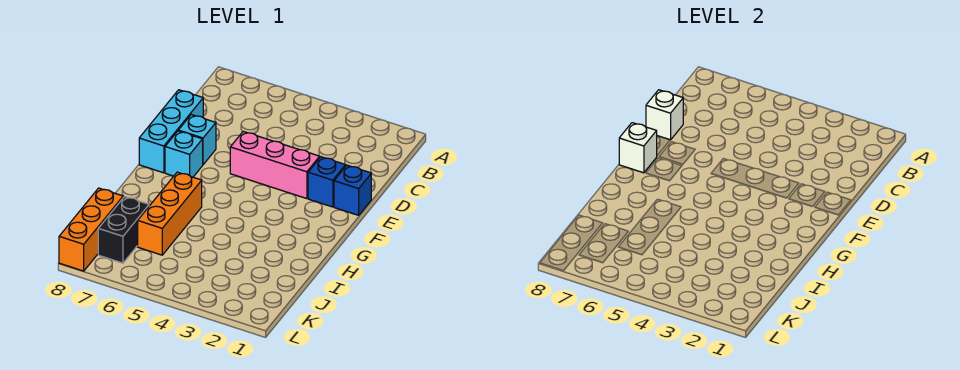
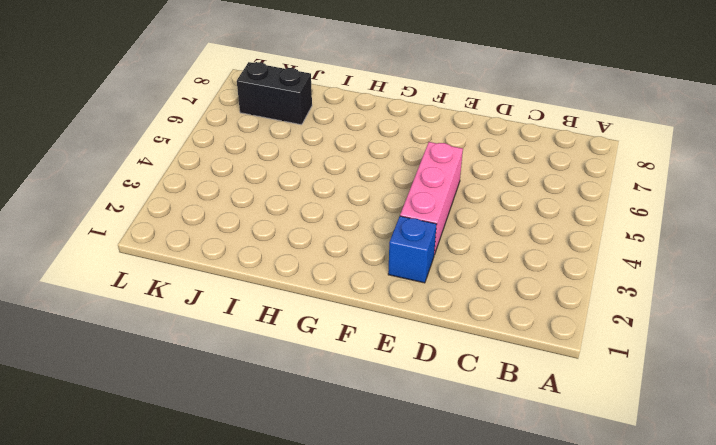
none -> cyan 1x3 brick [139,90,203,173]
none -> blue 1x1 brick [334,165,371,215]

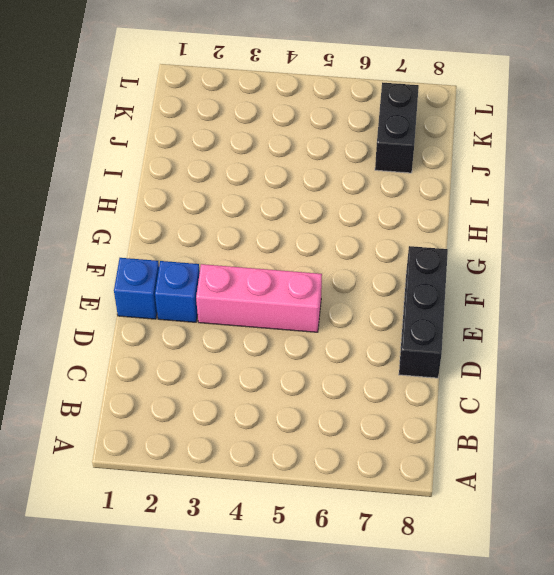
black 1x3 brick [399,246,448,378] -> cyan 1x3 brick [139,90,203,173]
none -> cyan 1x1 brick [178,115,216,165]
none -> cyan 1x1 brick [165,131,203,177]

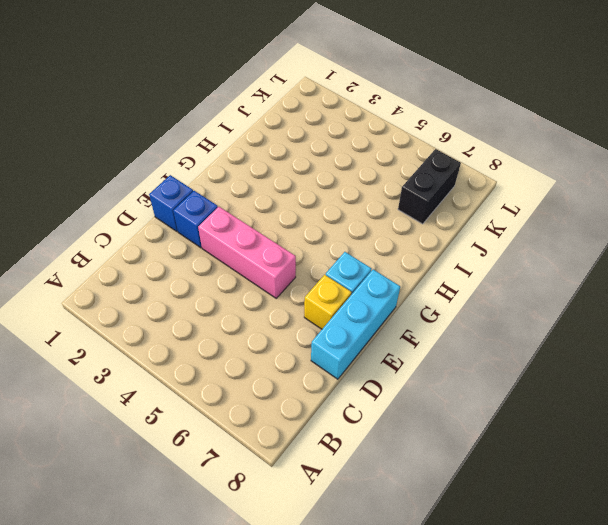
yellow 1x1 brick [304,275,352,329] -> cyan 1x1 brick [178,115,216,165]
none -> orange 1x3 brick [138,172,202,255]
none -> orange 1x3 brick [59,188,123,271]

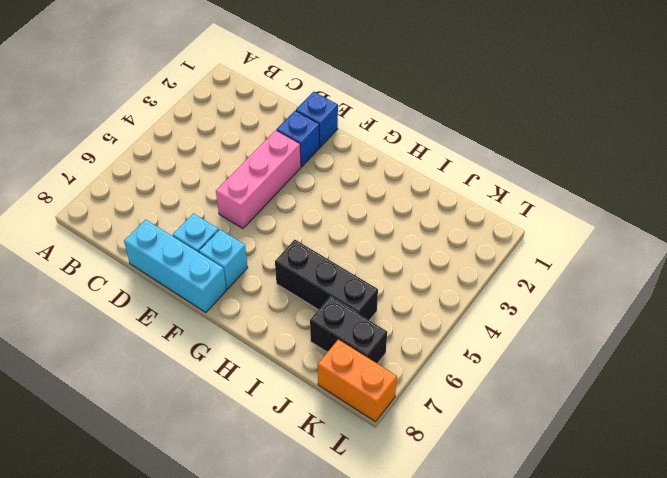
black 1x3 brick [275,240,378,320] -> orange 1x3 brick [138,172,202,255]
orange 1x2 brick [318,340,397,422] -> orange 1x3 brick [59,188,123,271]
none -> white 1x1 brick [646,90,683,140]
none -> white 1x1 brick [619,123,657,173]

